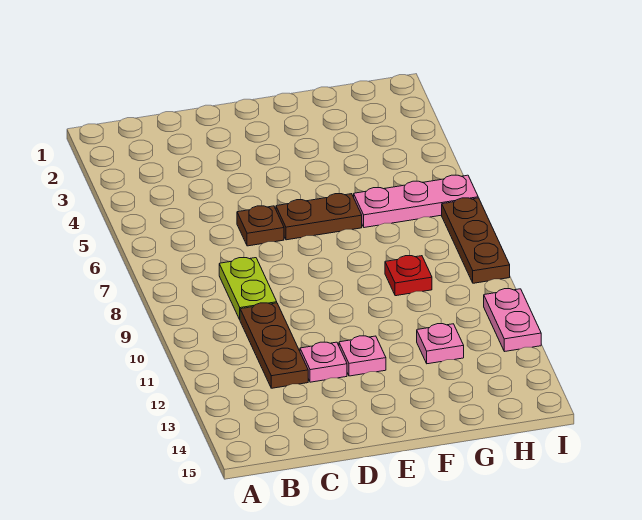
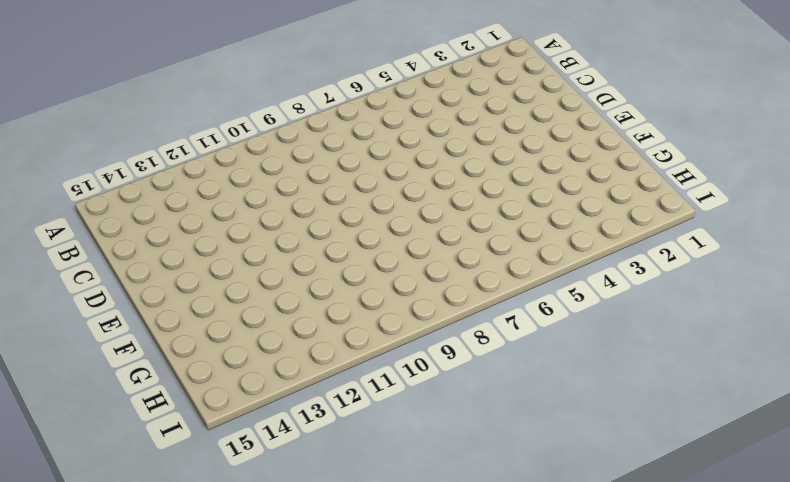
none -> lime 1x2 plate [219,258,277,319]
none -> brown 1x3 plate [240,303,308,388]

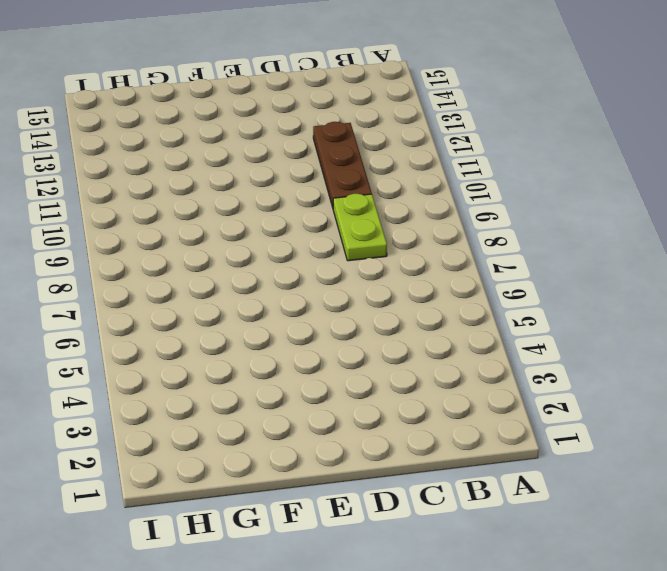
none -> brown 1x1 plate [237,206,284,246]
none -> pink 1x1 plate [300,342,347,382]

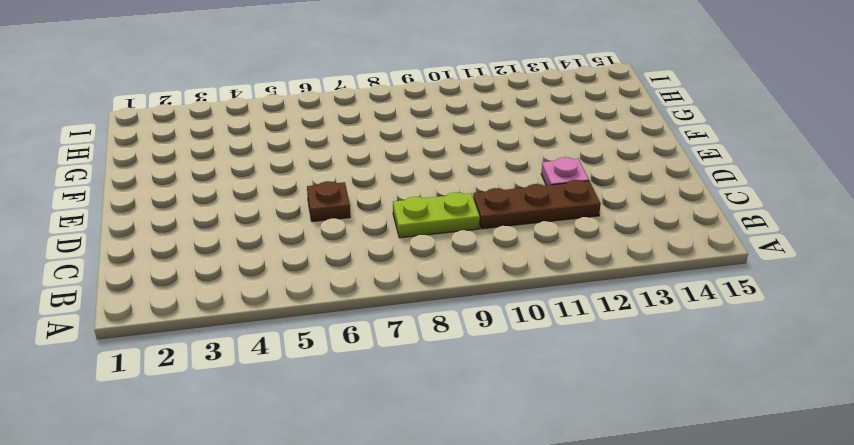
none -> brown 1x2 plate [276,194,362,240]
none -> pink 1x1 plate [339,336,386,376]

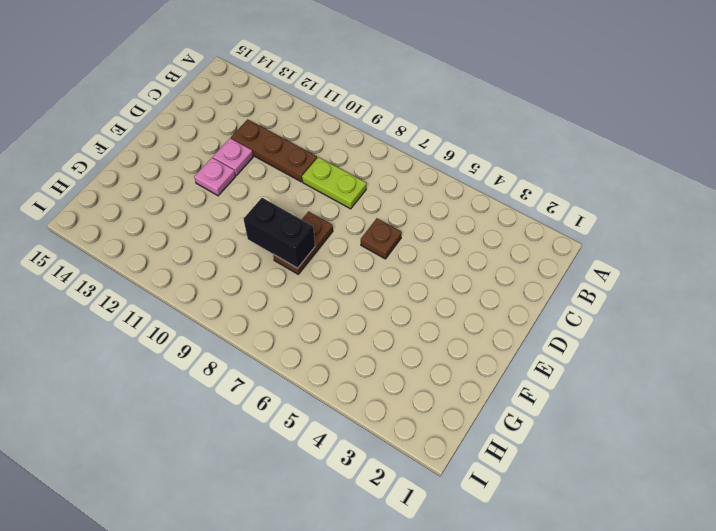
brown 1x2 plate [273,211,333,274] -> brown 1x2 plate moved to [276,194,362,240]
black 1x2 brick [244,198,315,268] -> none
none -> pink 1x3 plate [354,175,478,228]
none -> red 1x1 plate [385,256,432,296]

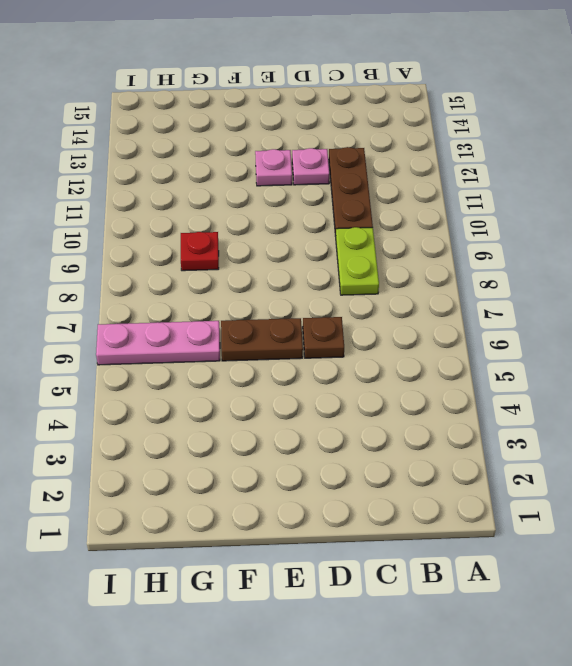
none -> pink 1x1 plate [417,324,464,364]
none -> brown 1x3 plate [442,198,510,283]

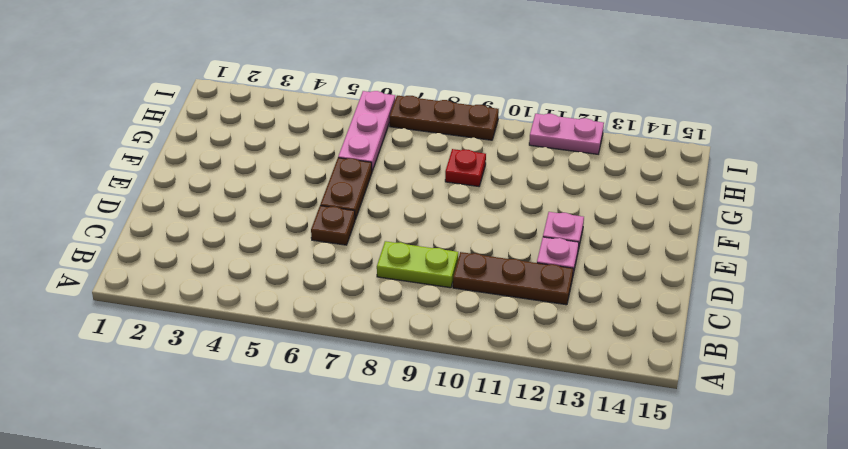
none -> pink 1x1 plate [417,324,464,364]

